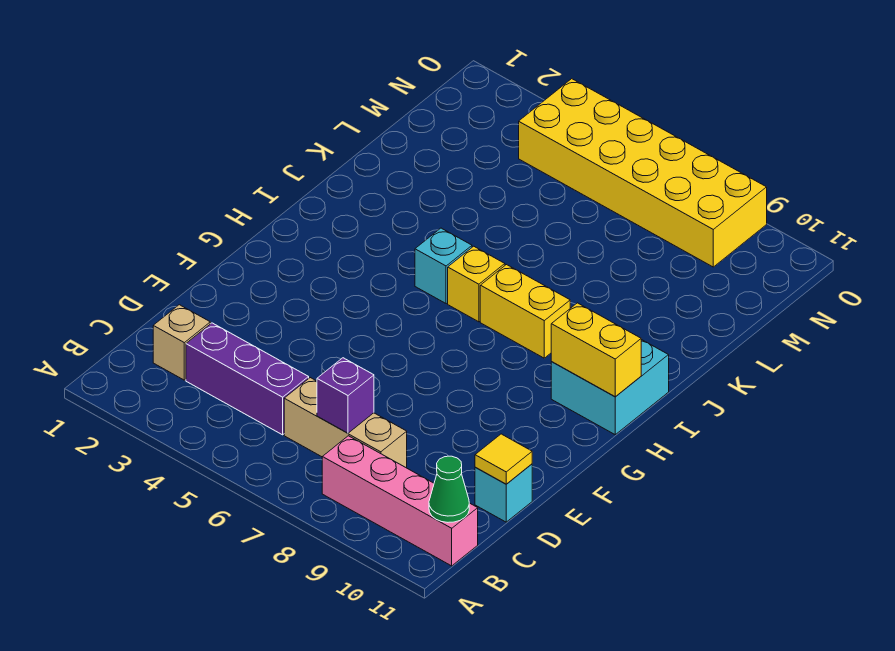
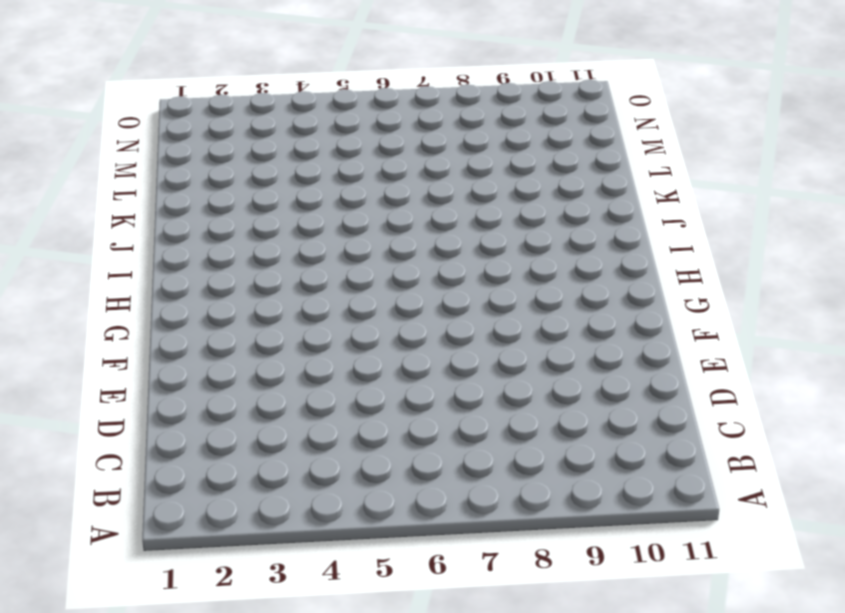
none -> pink 1x4 brick [322,436,478,566]
none -> tan 1x1 brick [153,305,210,380]
none -> purple 1x3 brick [186,323,309,435]

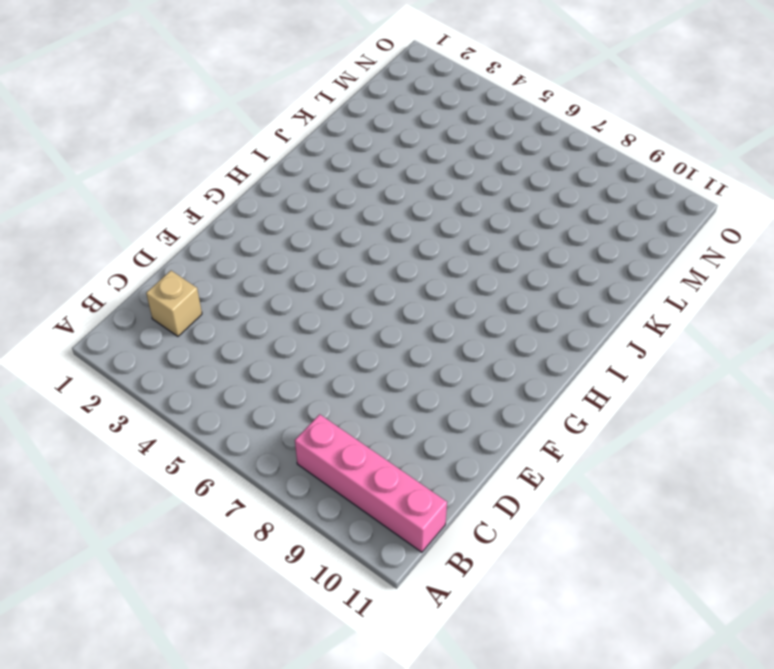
none -> purple 1x3 brick [186,323,309,435]
none -> tan 1x3 brick [284,378,407,468]
none -> cyan 1x1 brick [475,464,532,522]

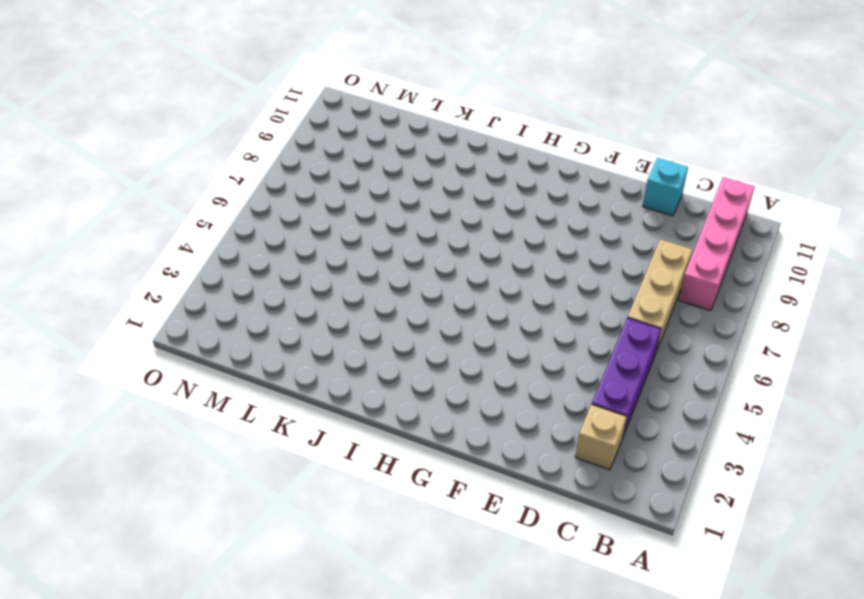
none -> cyan 2x2 brick [551,340,669,434]
none -> cyan 1x1 brick [415,228,472,304]
none -> yellow 1x1 brick [448,246,505,322]

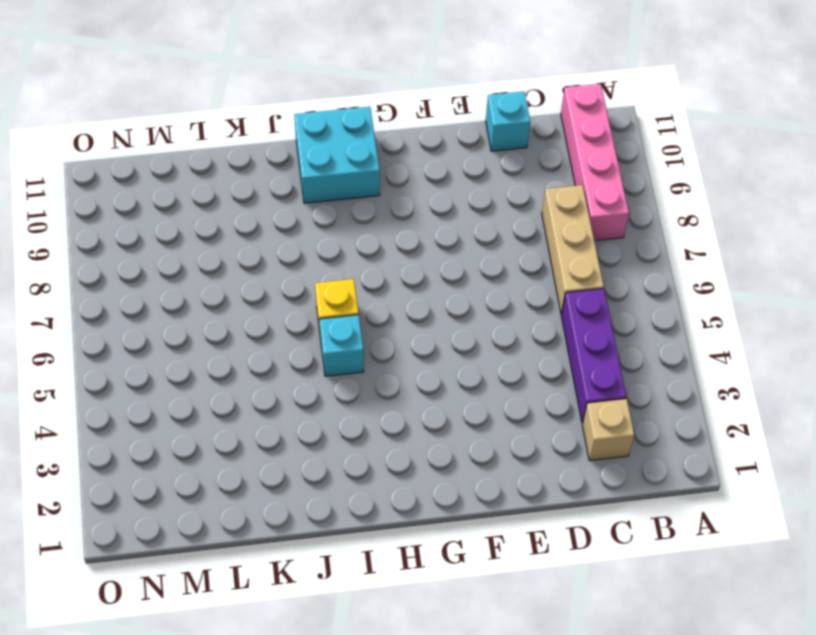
none -> yellow 1x2 brick [480,265,570,358]
none -> yellow 2x6 brick [519,79,767,267]
none -> green 1x1 cone [429,456,469,522]

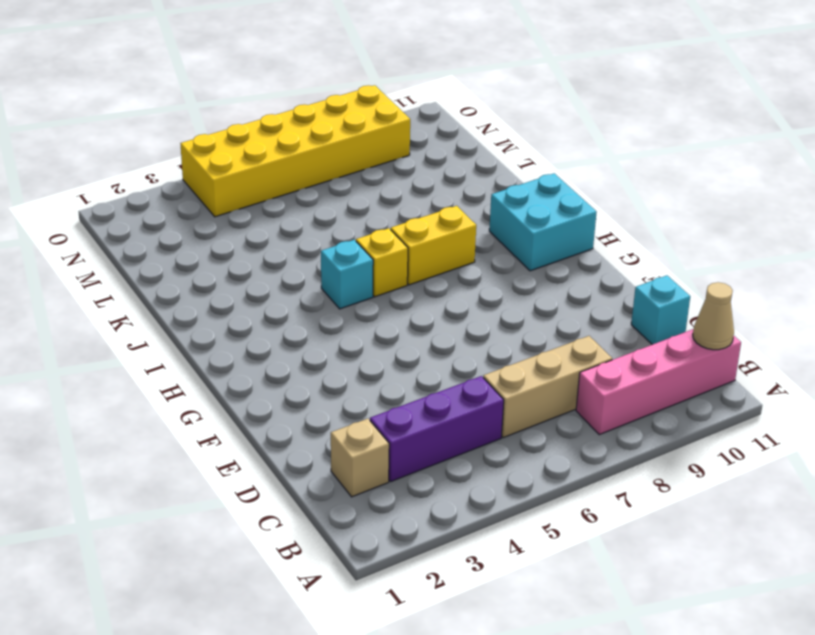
tan 1x1 cone [693,282,734,350] -> green 1x1 cone [429,456,469,522]
none -> purple 1x1 brick [317,358,374,433]
none -> yellow 1x1 tile [475,434,532,484]
none -> yellow 1x2 brick [551,303,641,397]

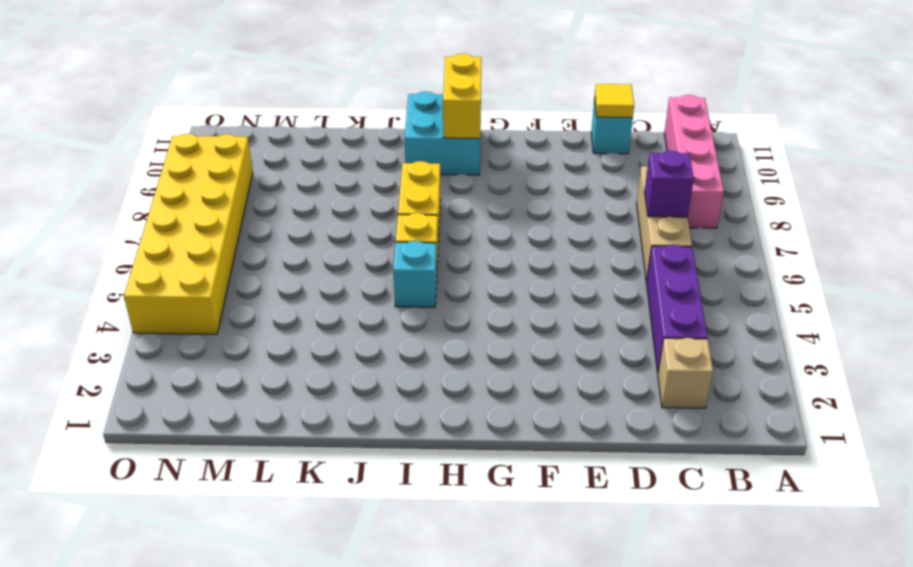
none -> green 1x1 cone [429,456,469,522]

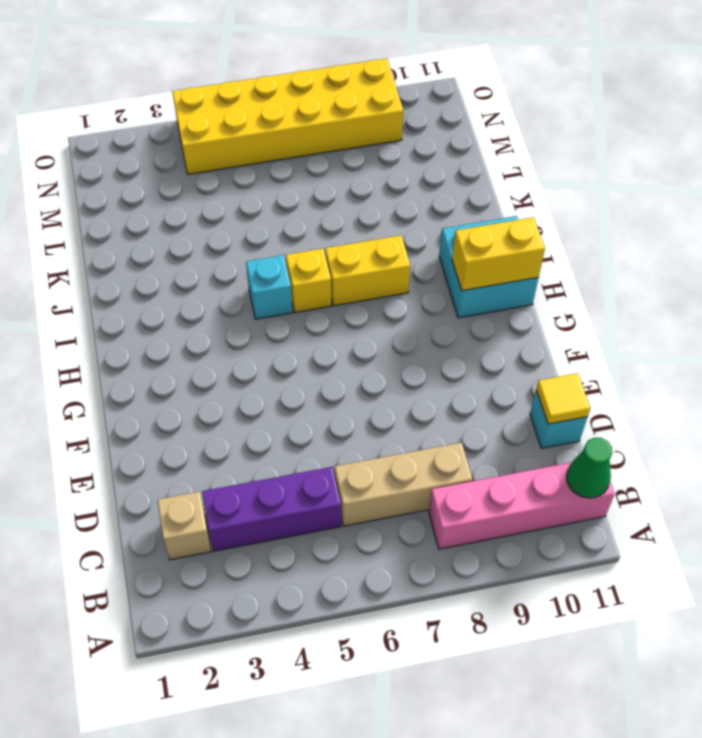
none -> purple 1x1 brick [317,358,374,433]

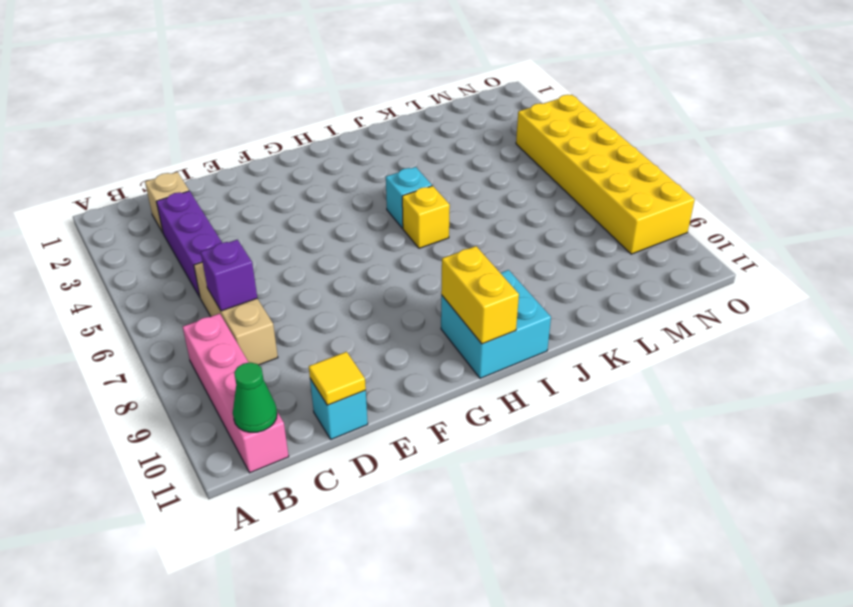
none -> yellow 1x2 brick [480,265,570,358]

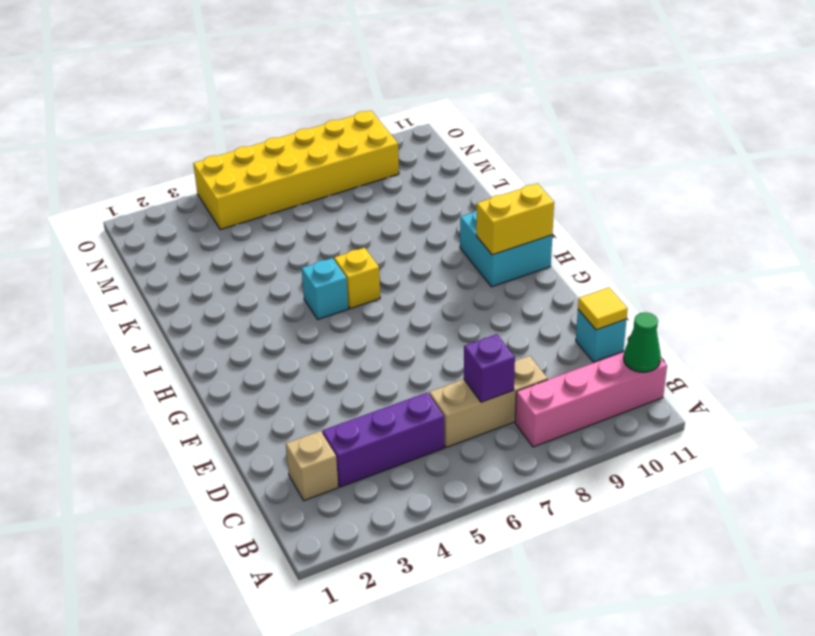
none -> yellow 1x2 brick [480,265,570,358]

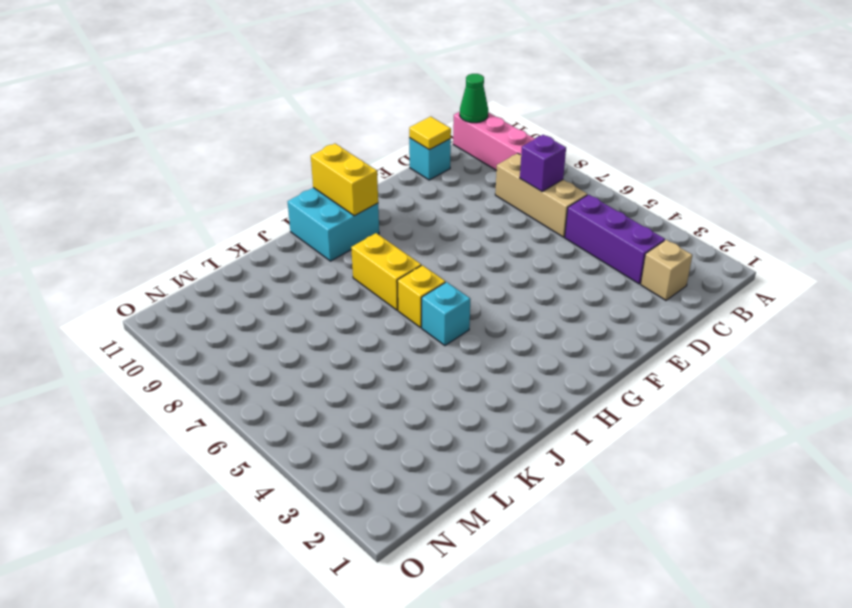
none -> yellow 2x6 brick [519,79,767,267]

